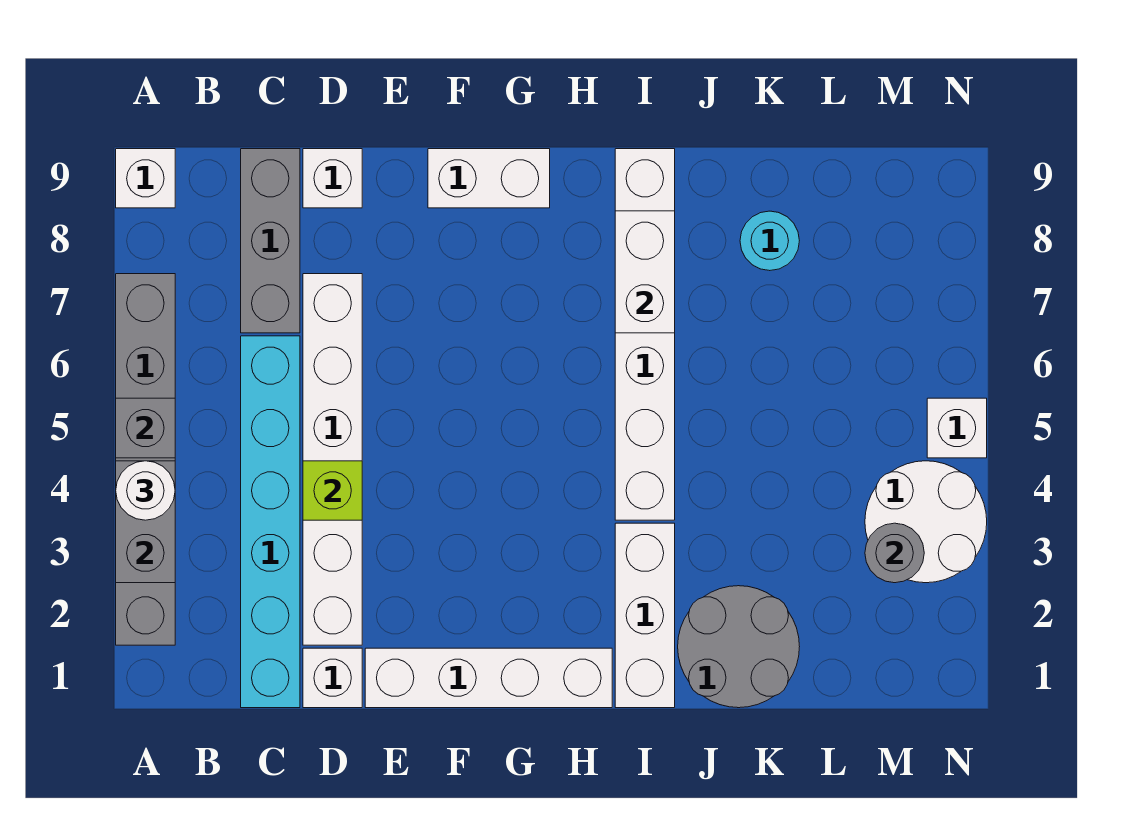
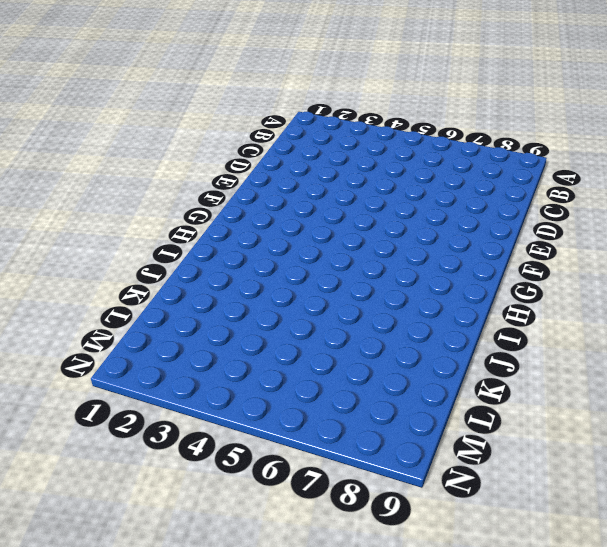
none -> grey 1x6 brick [116,274,175,645]
none -> white 1x1 brick [116,149,175,208]
none -> cyan 1x6 brick [241,336,300,708]

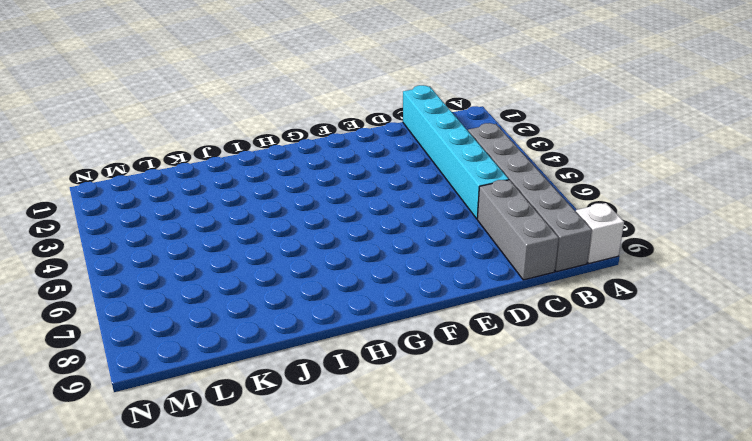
grey 1x6 brick [468,123,592,272] -> grey 1x6 brick moved to [116,274,175,645]
none -> white 1x1 brick [303,648,362,708]
none -> white 1x6 brick [303,274,362,645]
none -> white 1x1 brick [303,149,362,208]

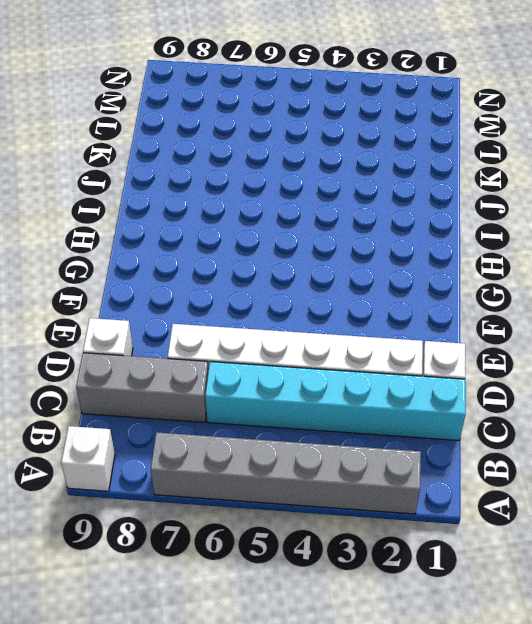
none -> white 1x4 brick [365,648,612,708]
none -> white 1x2 brick [428,149,550,208]
none -> white 1x3 brick [615,523,675,708]

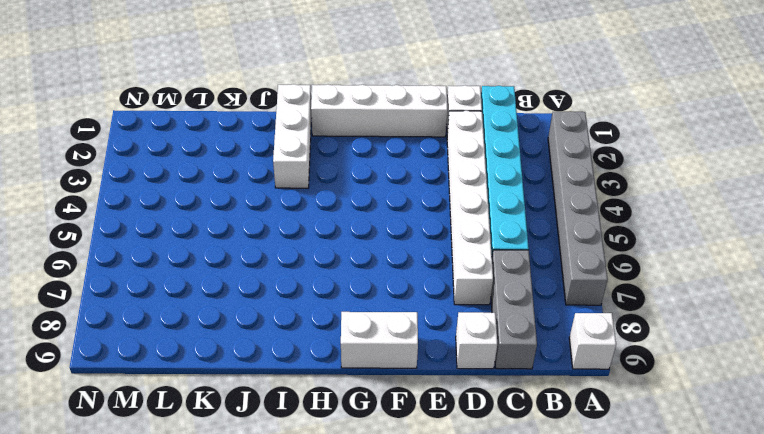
none -> white 1x6 brick [615,149,675,520]
none -> grey 2x2 round brick [678,586,800,708]
none -> cyan 1x1 round brick [740,211,799,271]

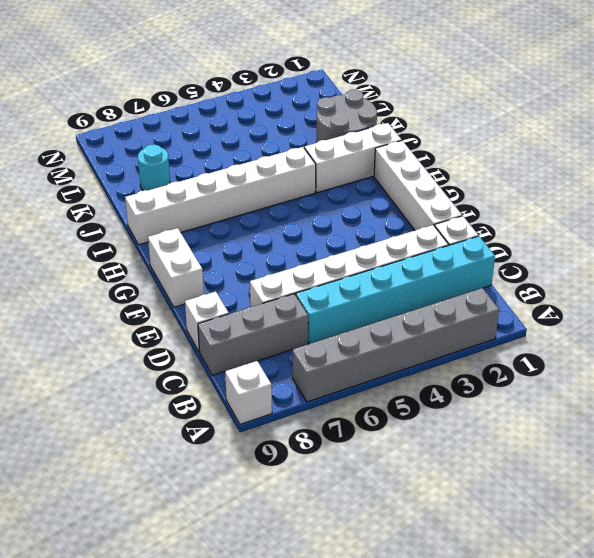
none -> white 2x2 round brick [865,461,987,583]
none -> white 1x1 brick [927,398,987,458]
none -> grey 1x2 brick [116,461,175,583]

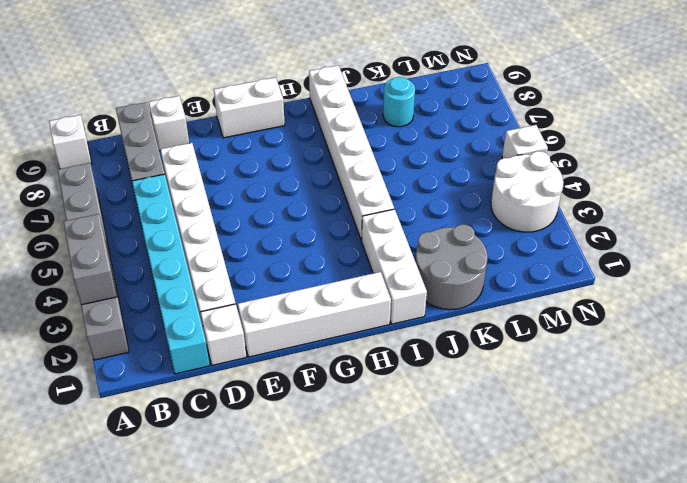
none -> grey 1x1 brick [116,398,175,458]
none -> lime 1x1 brick [303,461,362,520]
none -> white 1x2 brick [615,211,675,333]

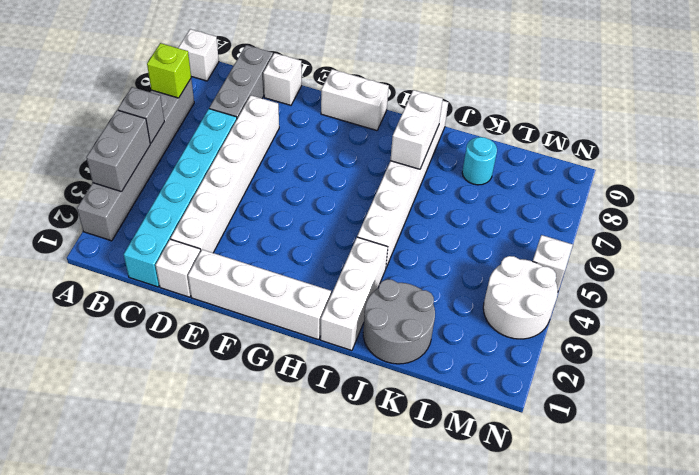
lime 1x1 brick [147,43,191,98] -> lime 1x1 brick moved to [303,461,362,520]
none -> grey 1x1 round brick [865,523,924,583]
none -> white 1x1 round brick [116,461,175,520]

